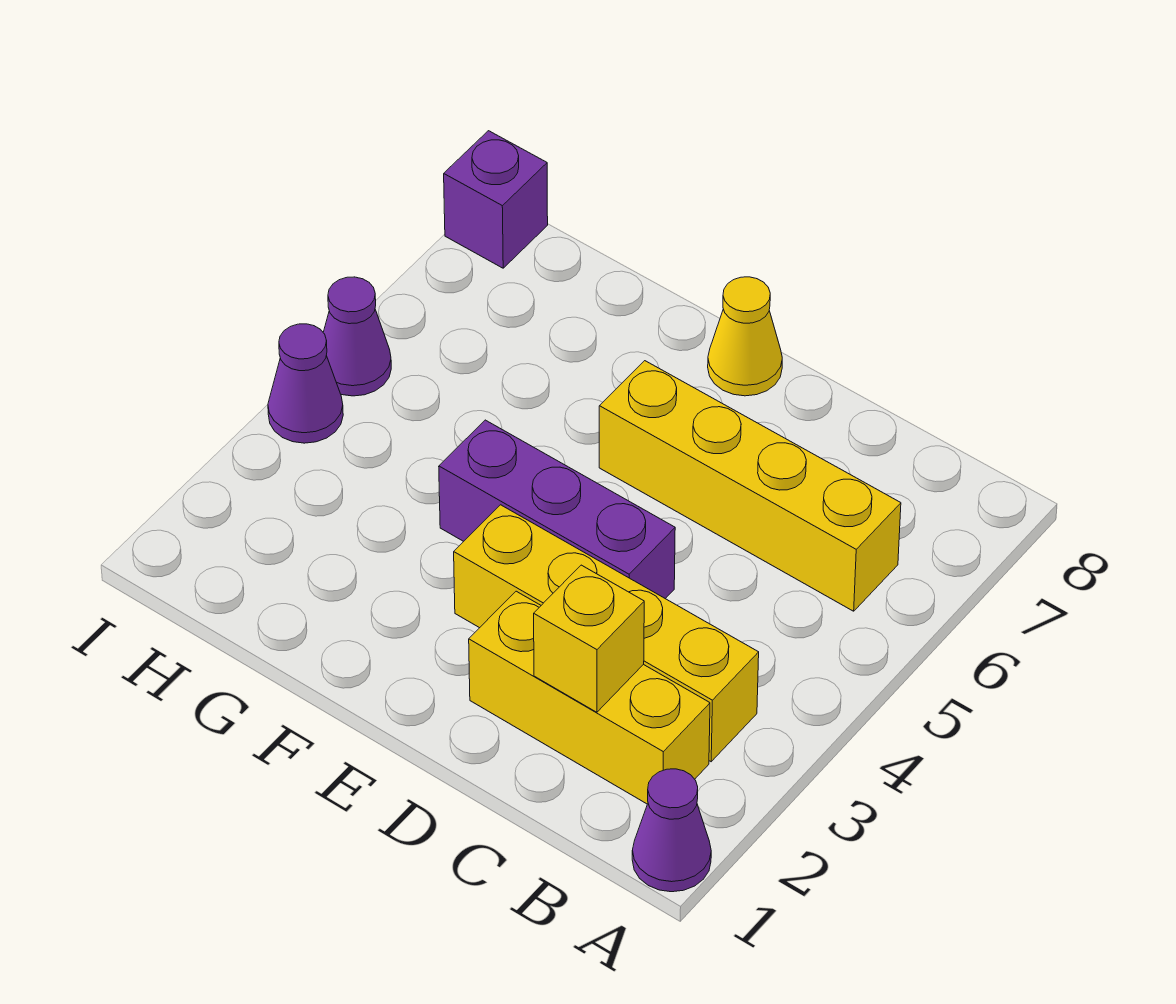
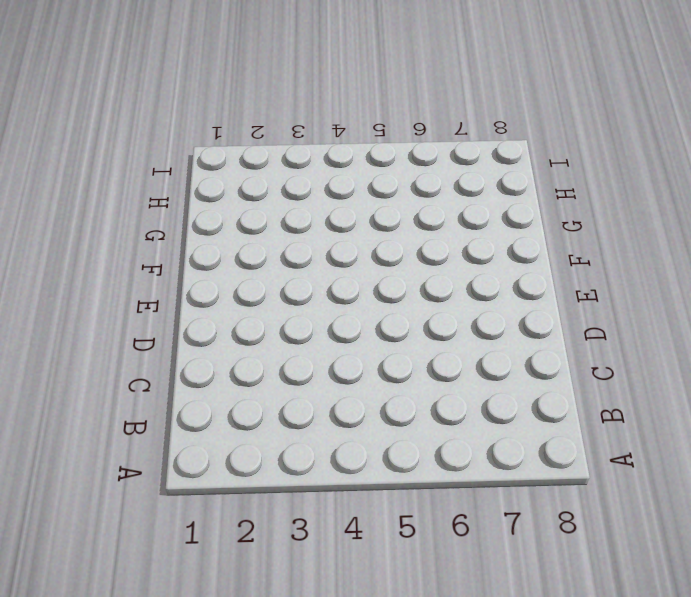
none -> purple 1x1 cone [632,769,711,892]
none -> yellow 1x3 brick [469,591,710,804]

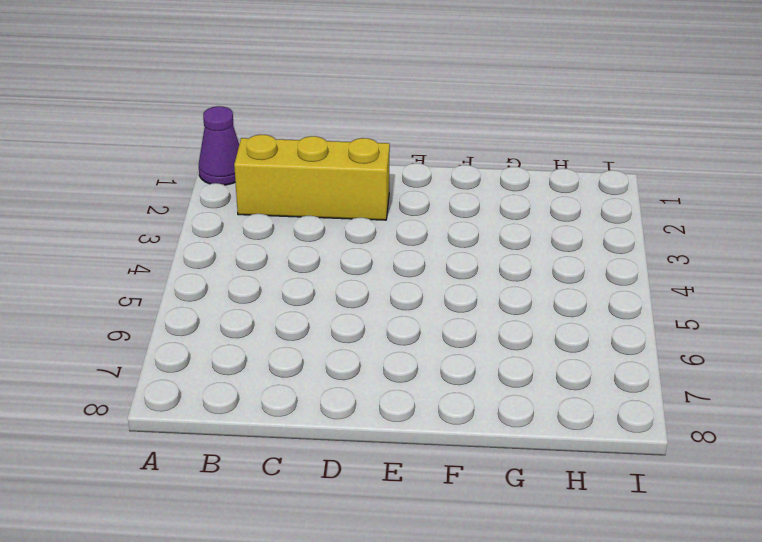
none -> yellow 1x4 brick [454,505,759,762]
none -> yellow 1x4 brick [599,361,901,611]

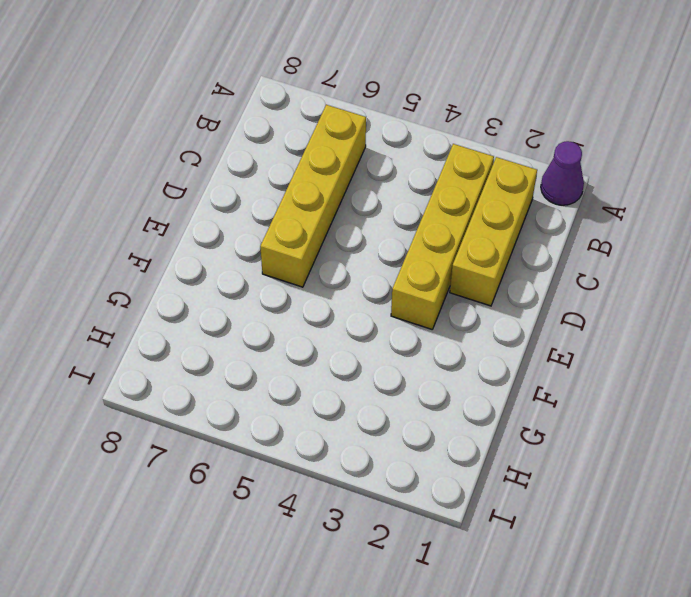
none -> purple 1x3 brick [439,420,675,599]
none -> yellow 1x1 cone [708,277,782,396]

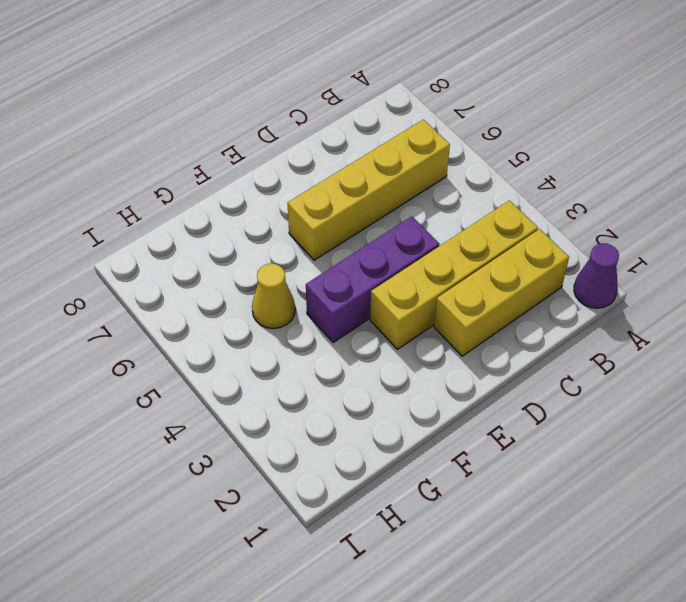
yellow 1x1 cone [252,264,295,329] -> yellow 1x1 cone moved to [708,277,782,396]
none -> purple 1x1 cone [268,324,343,443]
none -> purple 1x1 cone [323,277,391,396]

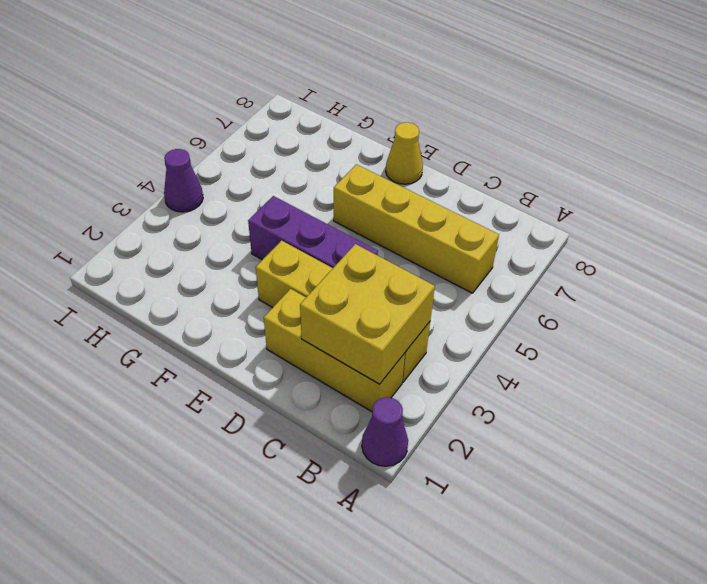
yellow 2x2 brick [300,244,435,384] -> yellow 1x1 brick [534,565,644,712]
none -> purple 1x1 cone [323,277,391,396]
none -> purple 1x1 brick [444,131,548,268]

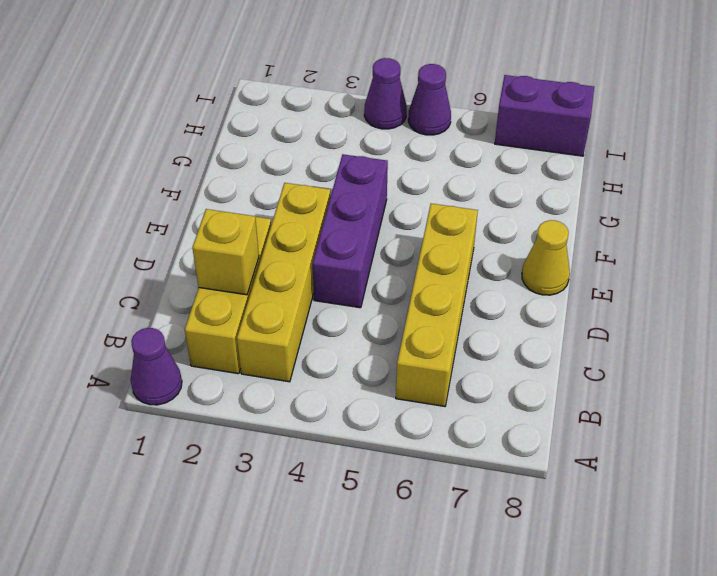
purple 1x2 brick [495,75,594,156] -> purple 1x1 brick [444,131,548,268]

